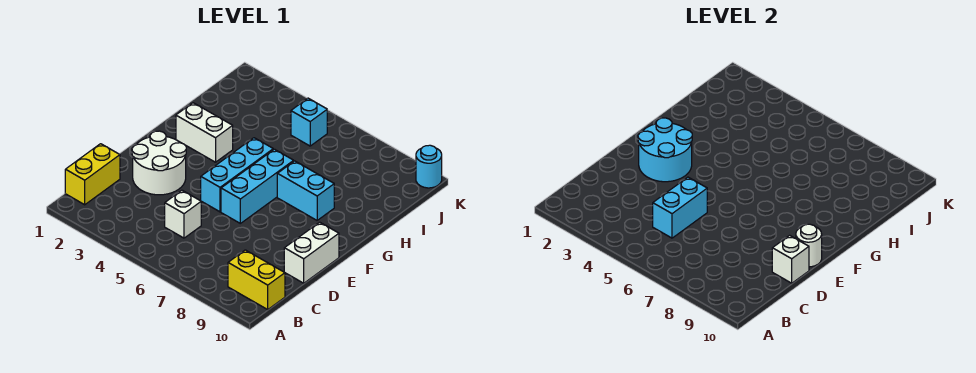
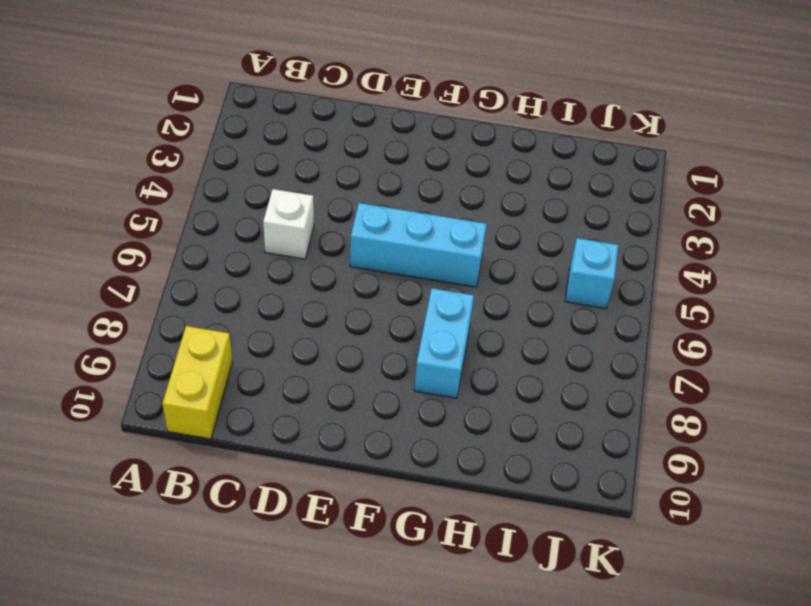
none -> yellow 1x2 brick [65,144,120,205]
none -> white 2x2 round brick [132,131,186,195]
none -> white 1x2 brick [284,222,339,283]

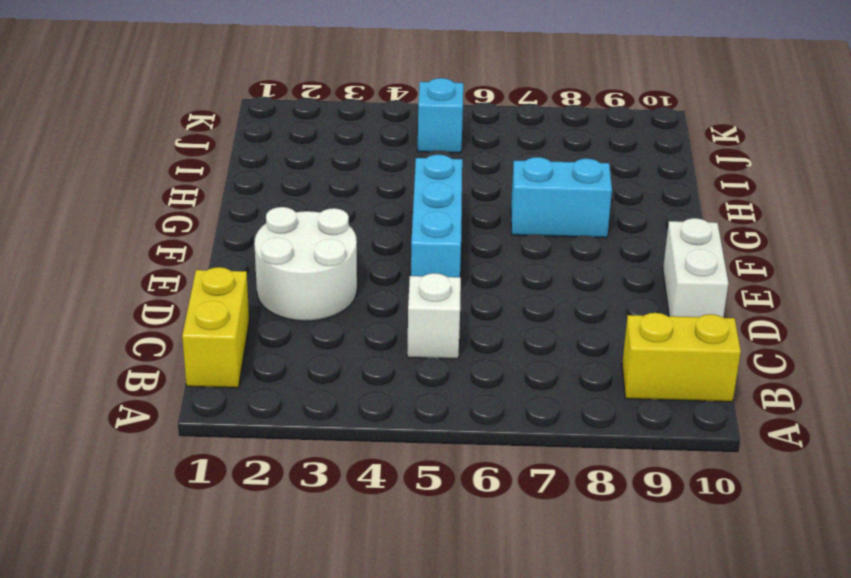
none -> cyan 1x3 brick [221,149,294,223]
none -> white 1x2 brick [176,103,233,162]
none -> cyan 1x1 round brick [416,145,442,188]

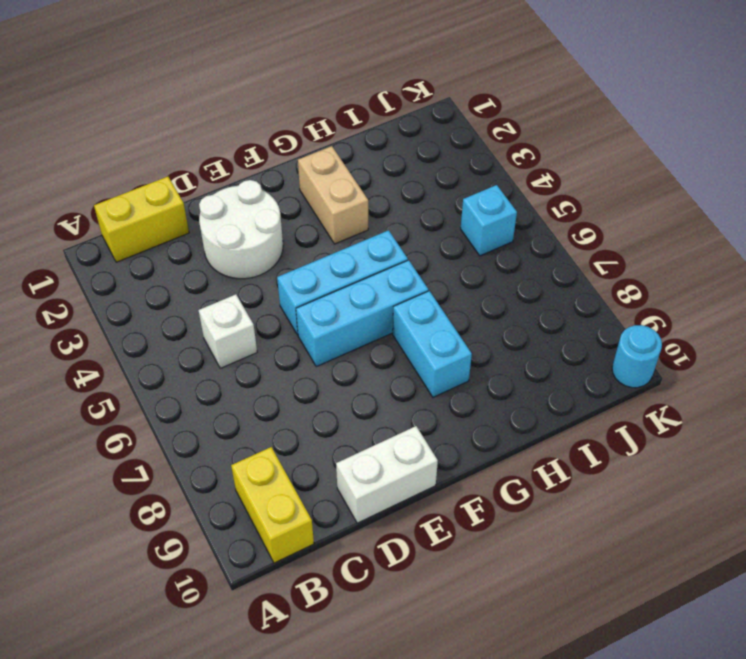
tan 1x2 brick [298,146,368,244] -> white 1x2 brick [176,103,233,162]
none -> cyan 1x2 brick [653,177,707,238]
none -> white 1x1 brick [772,235,809,283]
none -> cyan 2x2 round brick [638,118,692,182]

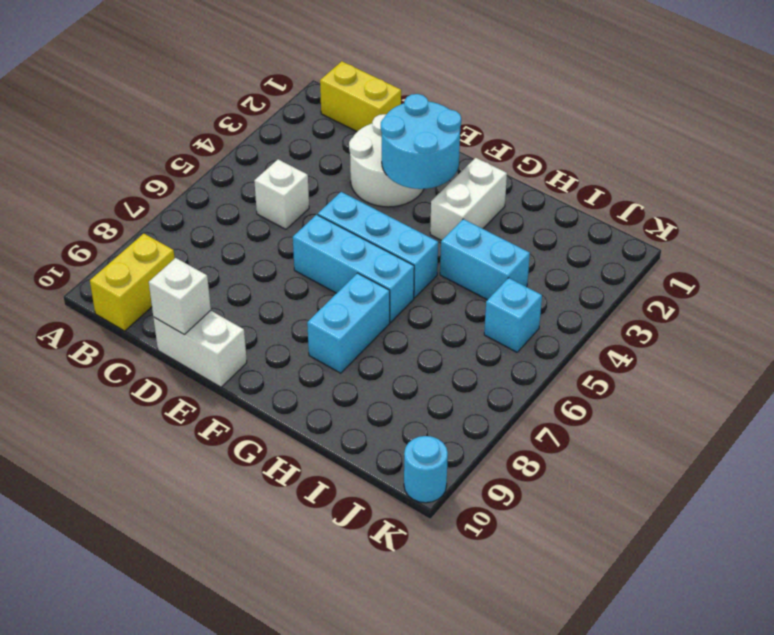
cyan 1x2 brick [440,219,530,300] -> cyan 1x2 brick moved to [653,177,707,238]
none -> white 1x1 round brick [796,224,822,267]

